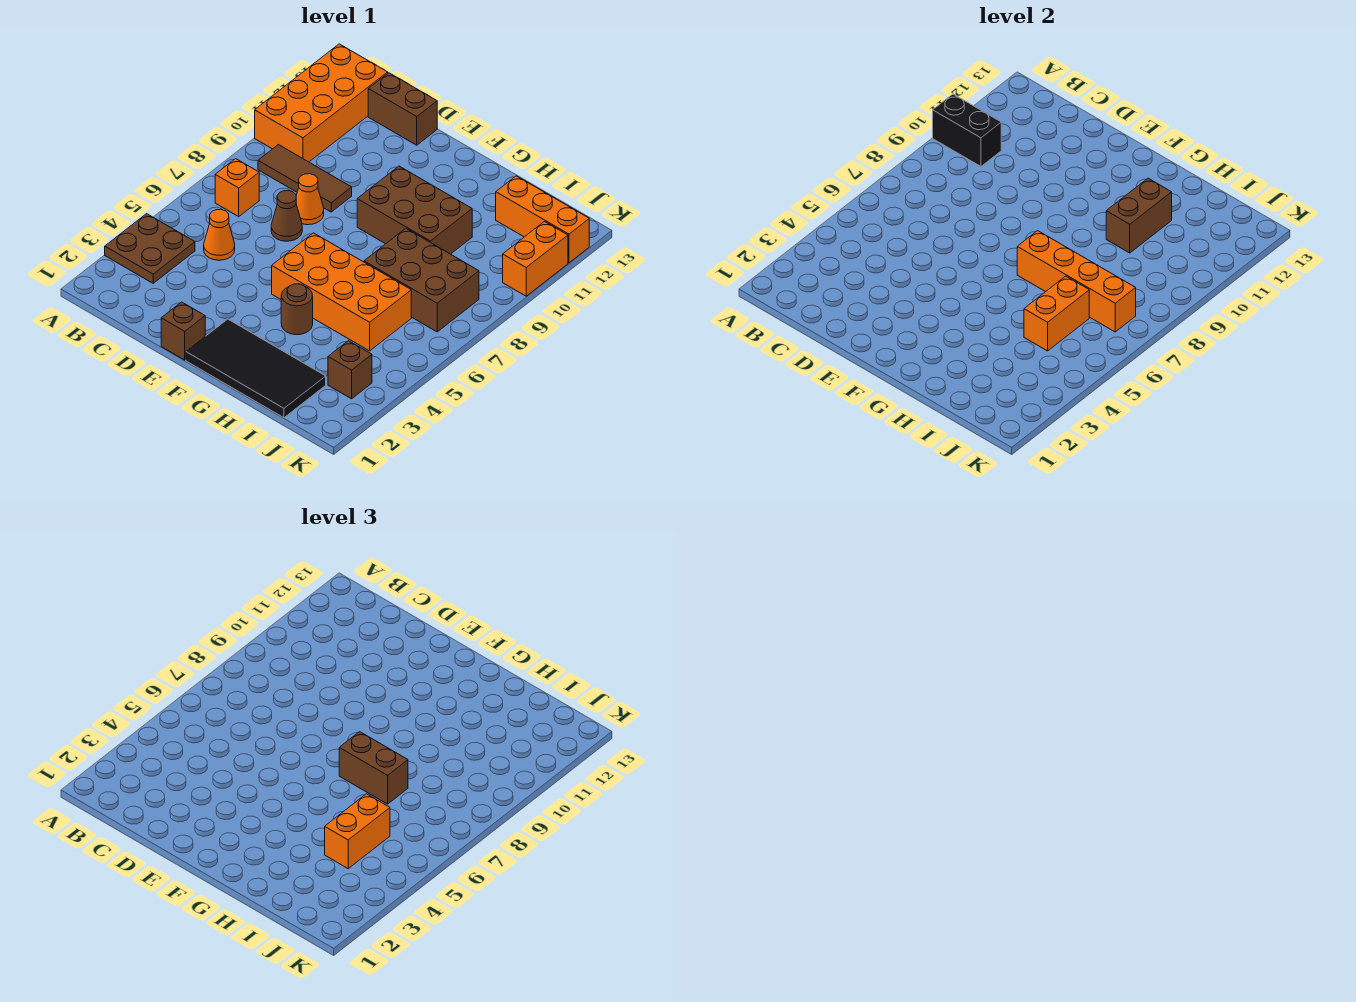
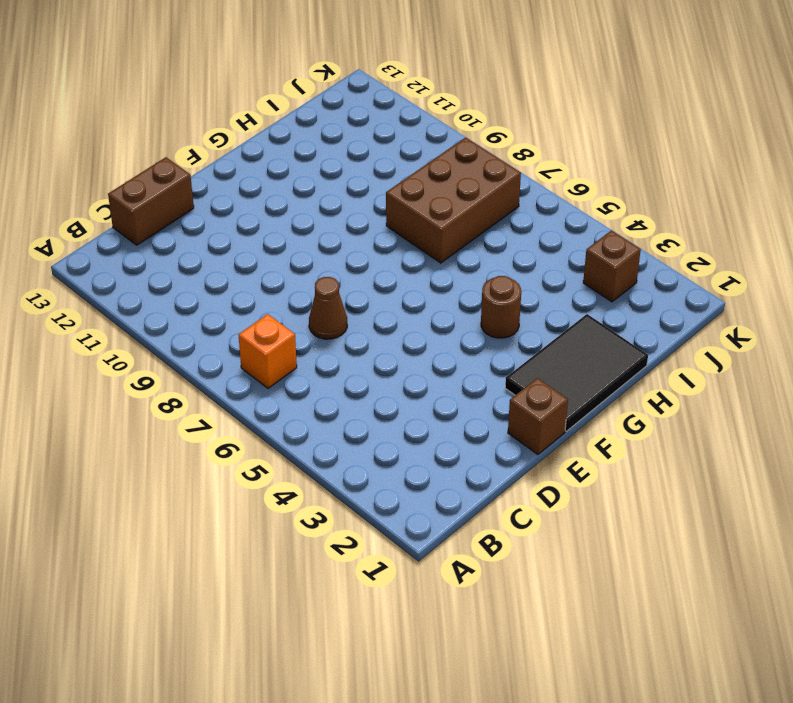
black 2x3 tile [505,314,648,431] -> black 2x4 tile [186,319,326,418]
none -> brown 2x2 plate [105,214,195,283]
none -> orange 2x4 brick [255,44,388,162]
none -> brown 1x3 tile [258,145,352,212]

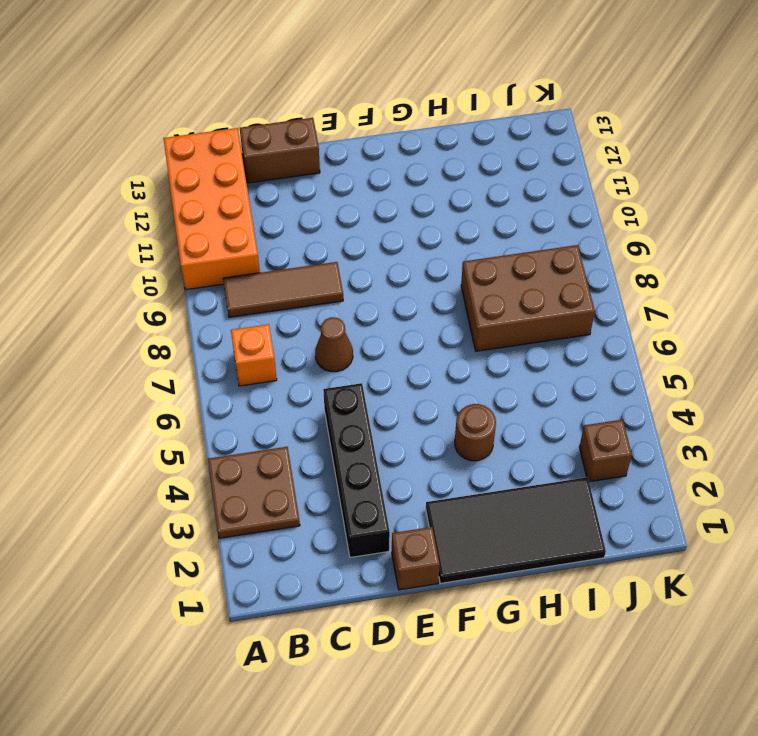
black 1x4 brick [323,383,390,557] -> none
none -> orange 1x1 cone [204,209,235,260]
none -> orange 1x1 cone [296,174,324,225]
none -> orange 2x4 brick [272,233,411,351]

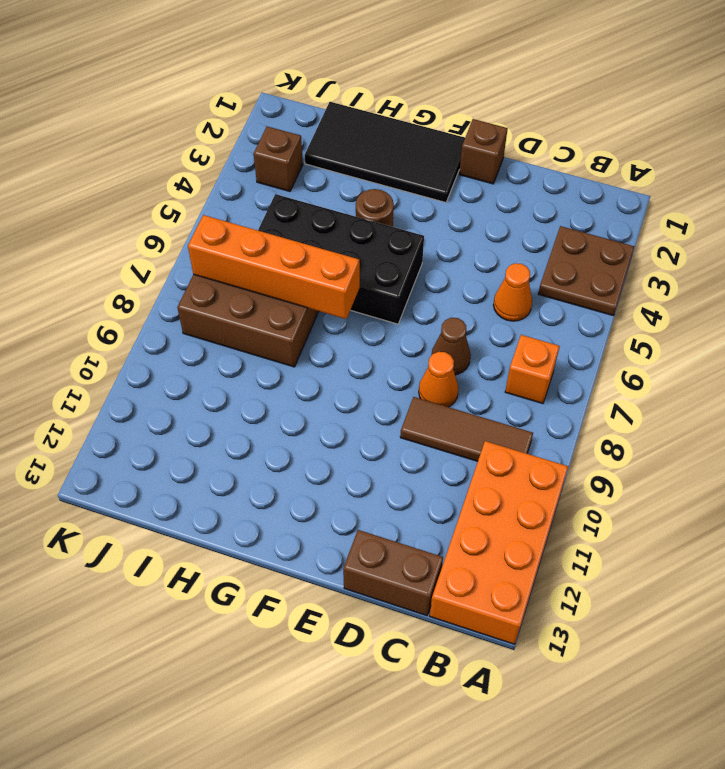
black 2x4 brick [258,194,424,324] -> orange 2x4 brick [272,233,411,351]
none -> brown 2x3 brick [357,166,472,254]
none -> orange 1x3 brick [496,176,589,263]
none -> orange 1x2 brick [503,222,568,296]

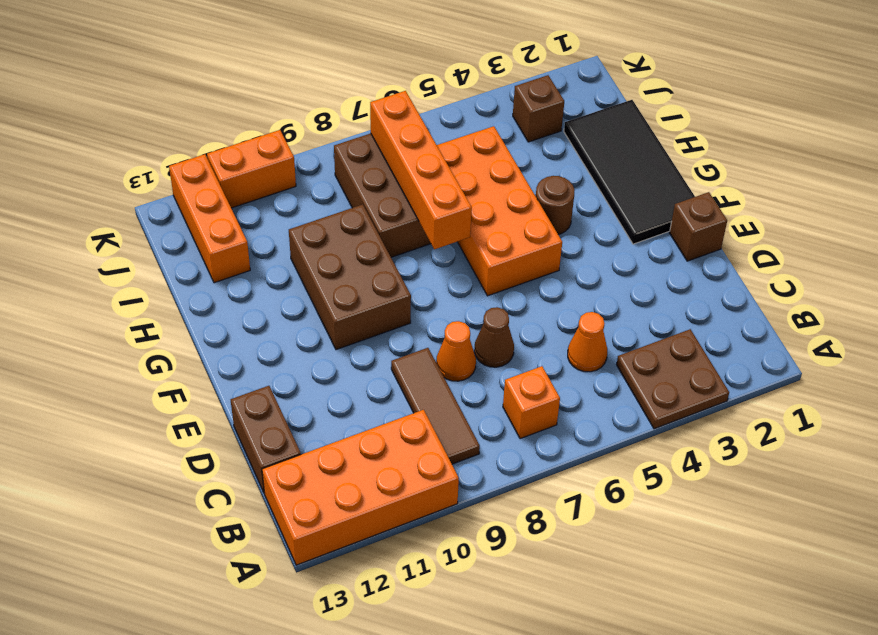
none -> black 1x2 brick [933,94,1001,166]
none -> brown 1x2 brick [1106,178,1172,253]
none -> orange 1x2 brick [1024,276,1089,351]

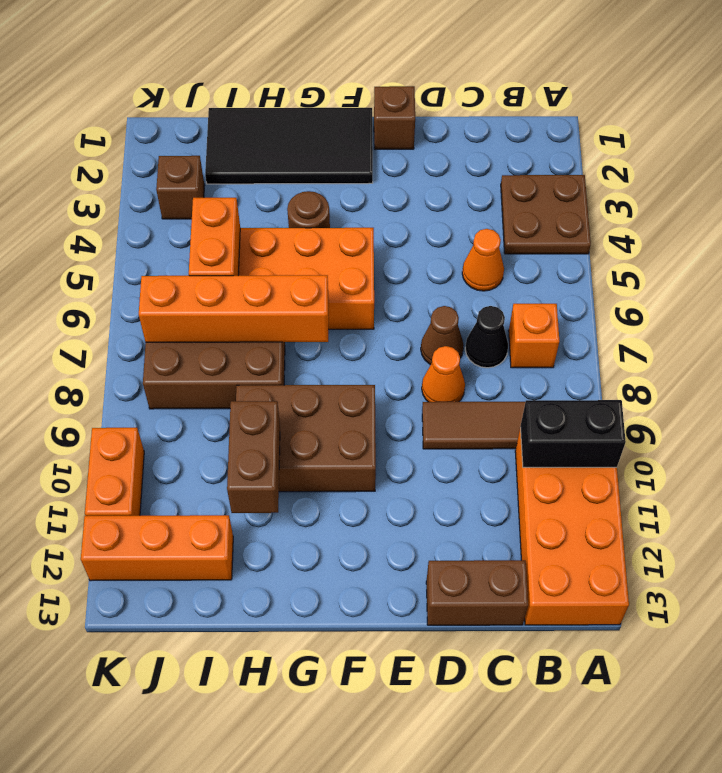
black 1x1 cone [465,306,508,368] -> none
none -> brown 1x2 brick [339,732,408,804]
none -> orange 1x2 brick [325,794,390,868]

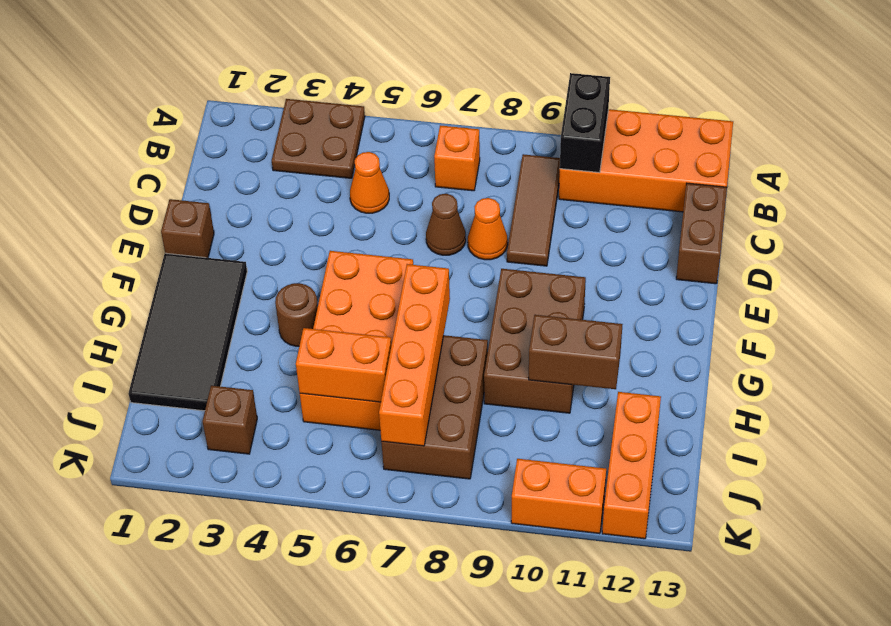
none -> brown 1x2 brick [339,732,408,804]
none -> orange 1x2 brick [325,794,390,868]

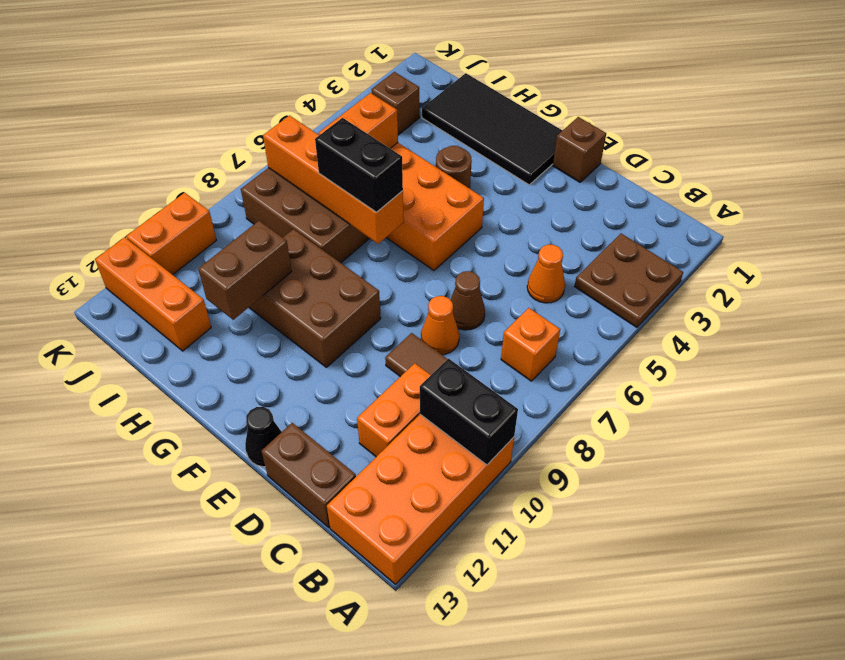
orange 1x2 brick [357,363,431,457] -> orange 1x2 brick moved to [325,794,390,868]
black 1x1 cone [245,407,282,467] -> none
black 1x2 brick [315,118,403,212] -> brown 1x2 brick [339,732,408,804]

